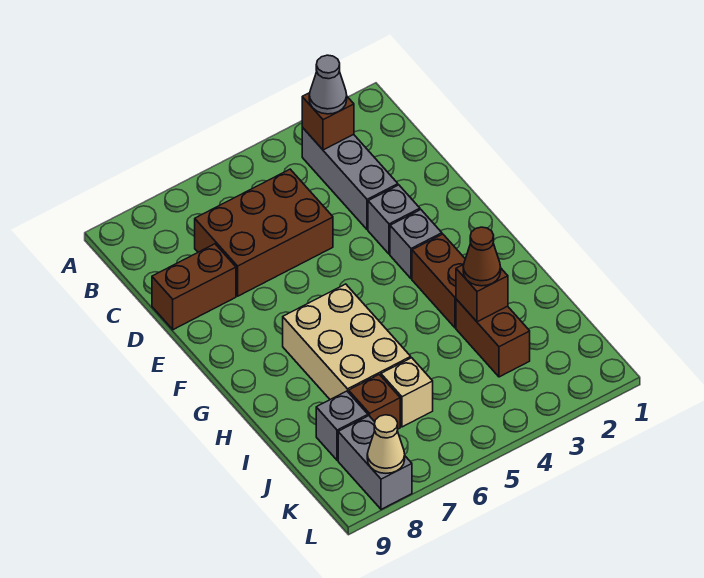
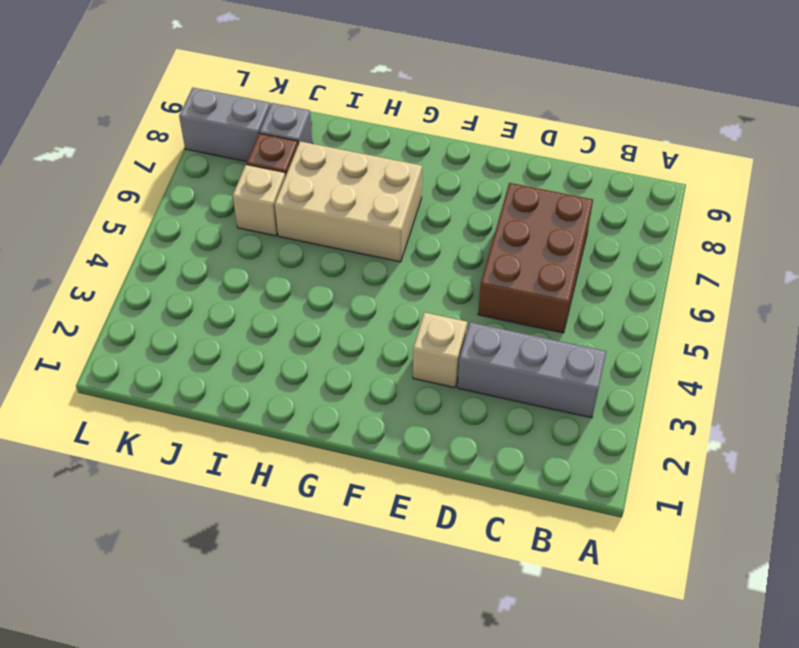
tan 1x1 brick [413,313,467,388] -> grey 1x1 brick [368,185,420,254]
none -> brown 1x2 brick [152,244,236,330]
none -> grey 1x1 brick [390,210,442,279]
none -> brown 1x2 brick [412,234,465,328]

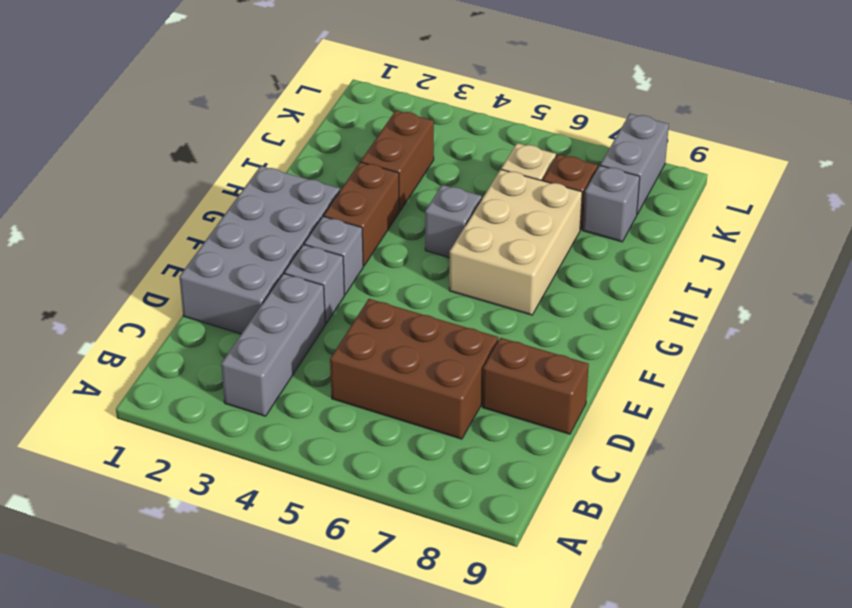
grey 2x4 brick [179,166,340,334] -> none
grey 1x1 brick [425,185,482,258] -> none
none -> brown 1x1 brick [302,93,354,150]
none -> brown 1x1 brick [456,264,508,322]
none -> tan 1x1 cone [367,415,405,473]

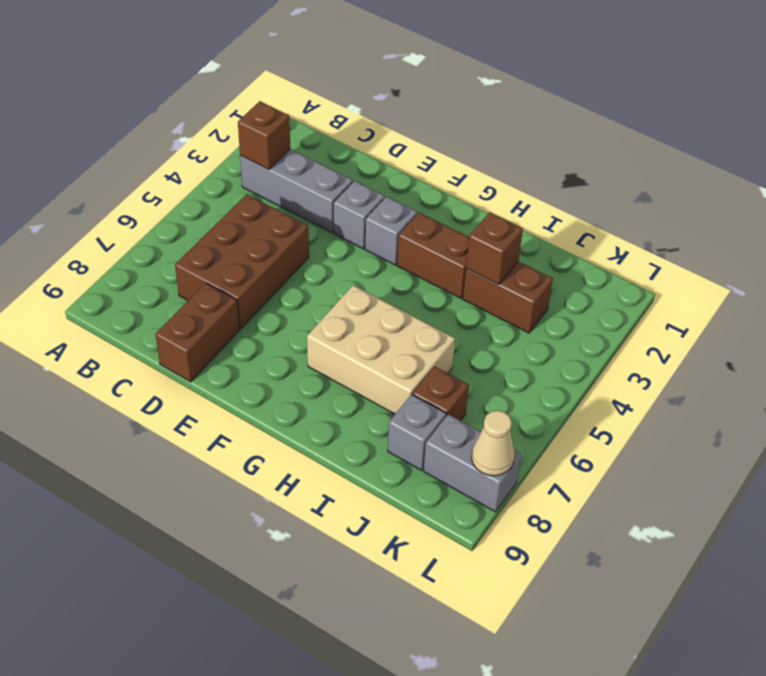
none -> tan 1x1 brick [381,358,433,427]
none -> grey 1x1 cone [309,55,347,114]
none -> brown 1x1 cone [463,227,501,286]

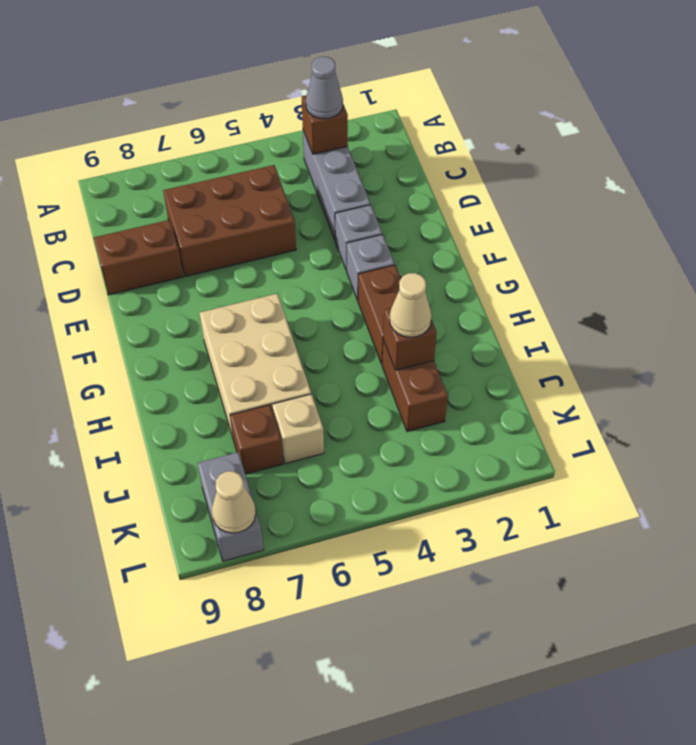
tan 1x1 cone [390,273,432,337] -> brown 1x1 cone [463,227,501,286]
none -> grey 1x1 brick [316,391,368,460]

